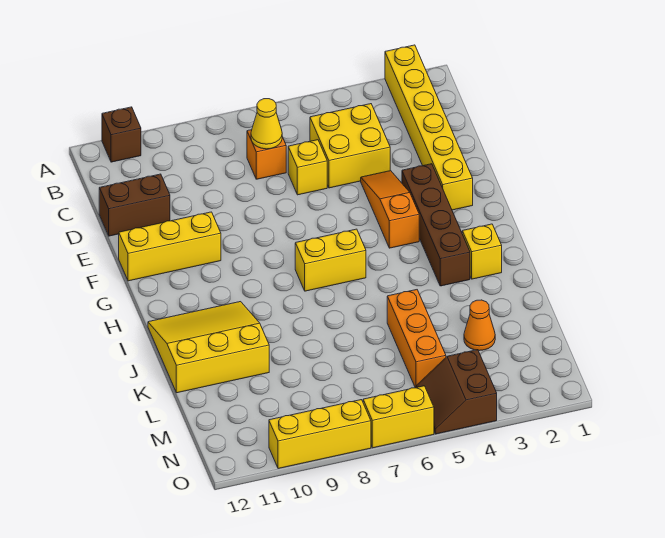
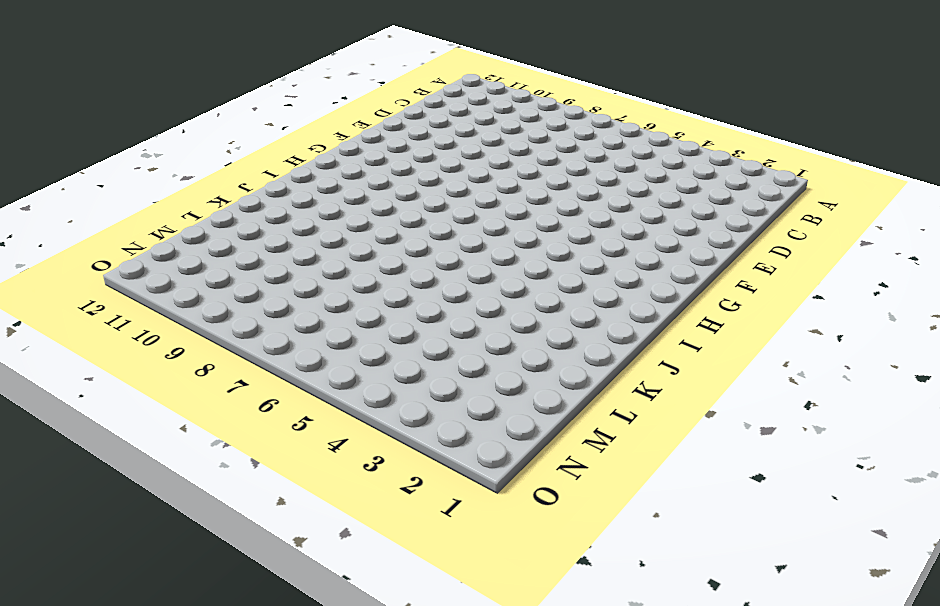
none -> yellow 1x6 brick [385,45,473,210]
none -> brown 1x1 brick [102,107,141,162]
none -> yellow 2x2 brick [310,104,390,188]

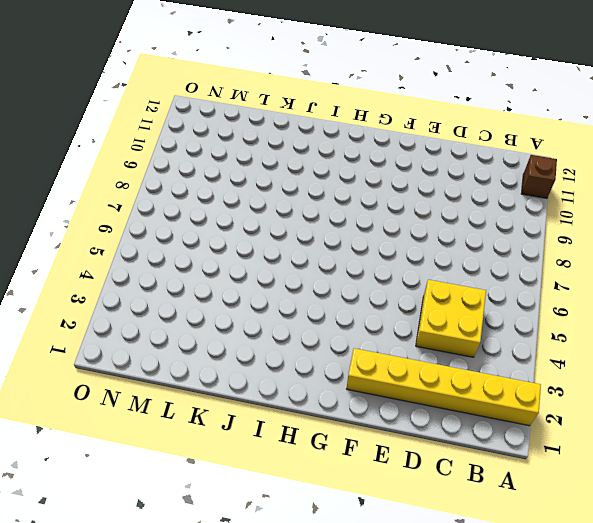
none -> orange 1x1 brick [247,130,286,179]
none -> yellow 1x1 brick [288,140,327,195]
none -> brown 1x2 brick [99,174,170,236]

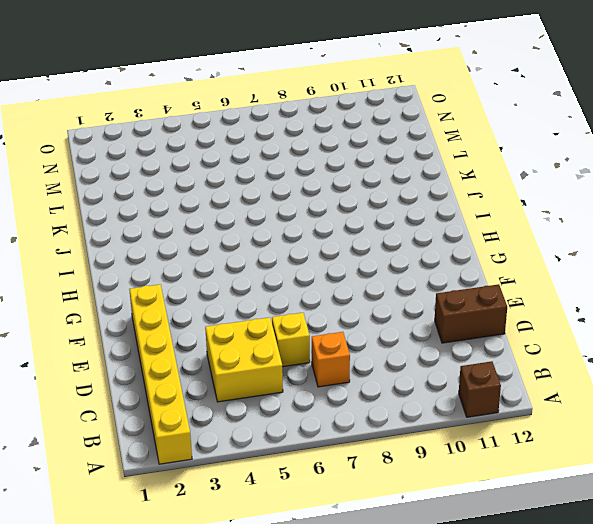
none -> orange 1x3 slope [361,171,419,248]
none -> brown 1x4 brick [402,164,470,286]
none -> yellow 1x3 brick [119,212,221,281]

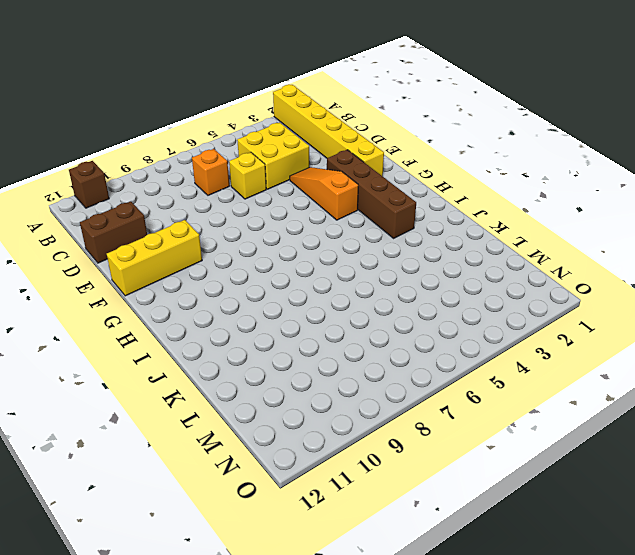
none -> yellow 1x2 brick [295,229,366,291]
none -> yellow 1x1 brick [462,224,502,279]
none -> yellow 3x3 slope [148,302,269,393]

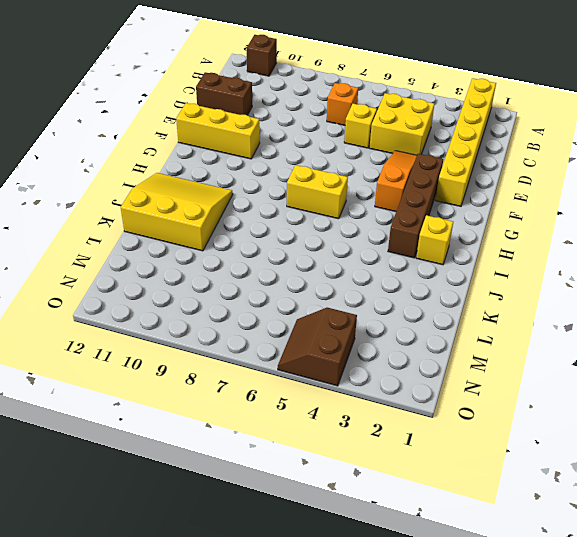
none -> orange 1x3 brick [387,290,446,388]
none -> orange 1x1 cone [464,300,495,351]
none -> yellow 1x2 brick [363,386,434,448]

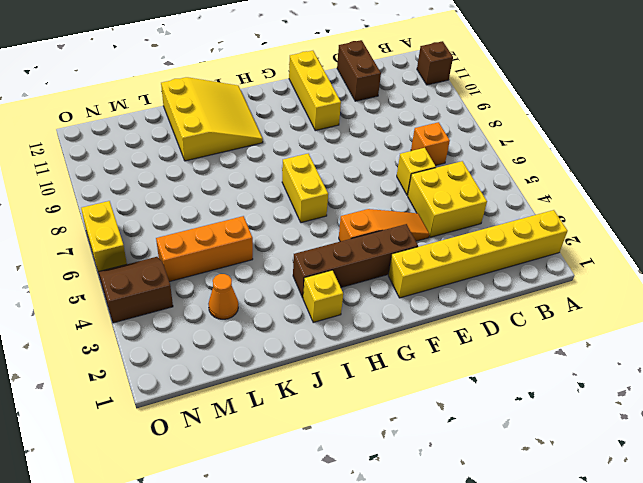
none -> yellow 1x3 brick [269,400,371,469]
none -> yellow 1x1 cone [251,99,282,149]

